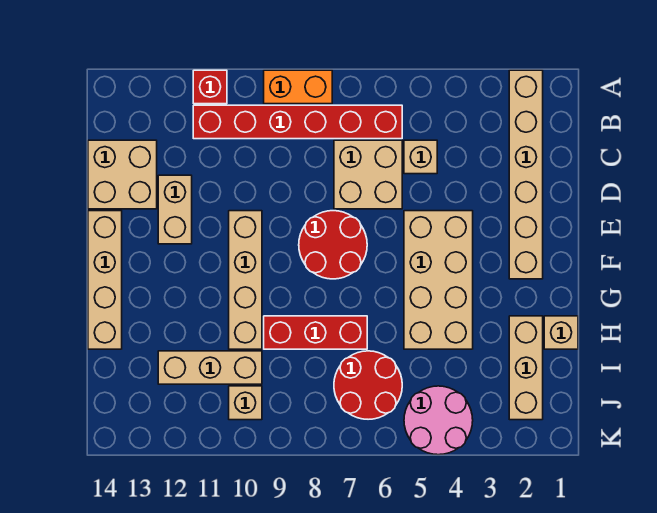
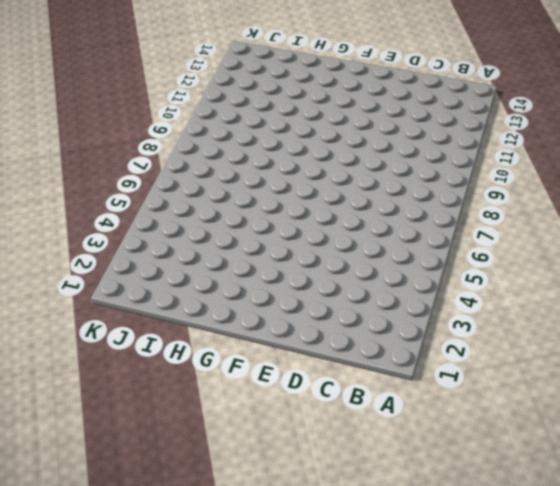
none -> tan 1x6 brick [509,70,543,279]
none -> orange 1x2 brick [264,70,332,104]
none -> red 1x1 brick [193,70,227,104]

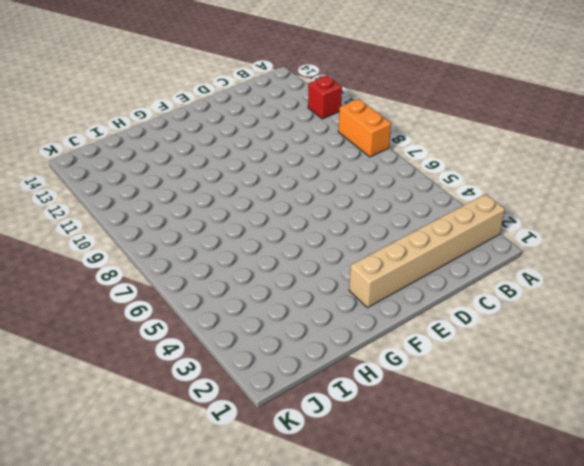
none -> red 1x6 brick [193,105,402,139]
none -> tan 1x1 brick [404,140,437,174]
none -> tan 2x2 brick [334,140,402,209]

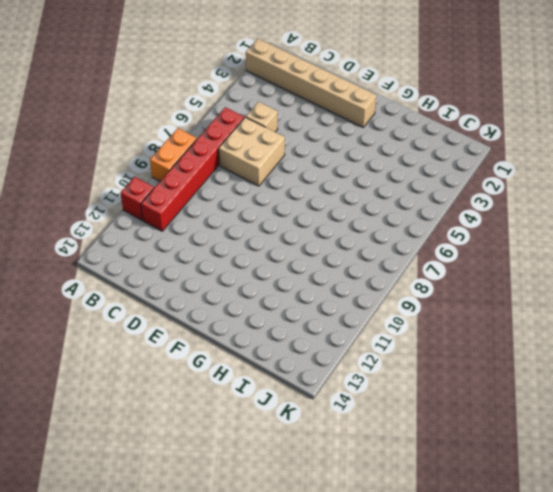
none -> tan 2x2 brick [88,140,157,209]
none -> tan 1x2 brick [158,175,192,244]
none -> tan 2x4 brick [404,211,473,349]

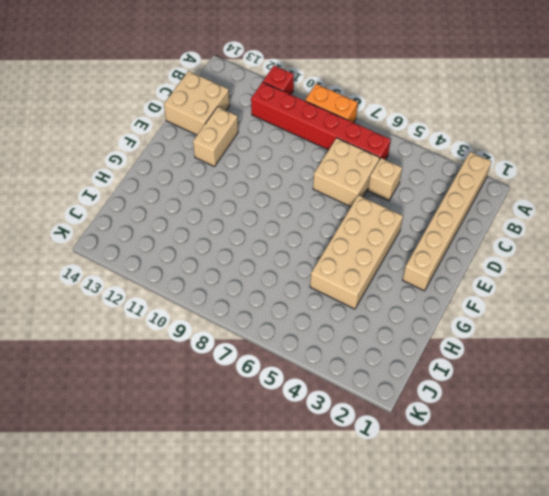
none -> red 2x2 round brick [299,211,367,279]
none -> tan 1x4 brick [229,211,262,349]
none -> tan 1x4 brick [88,211,122,349]

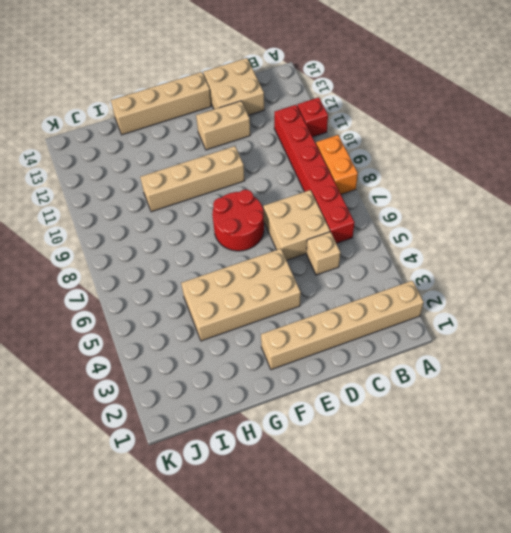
none -> tan 1x1 brick [544,316,578,349]
none -> tan 1x3 brick [509,316,543,420]
none -> red 1x3 brick [264,316,367,349]

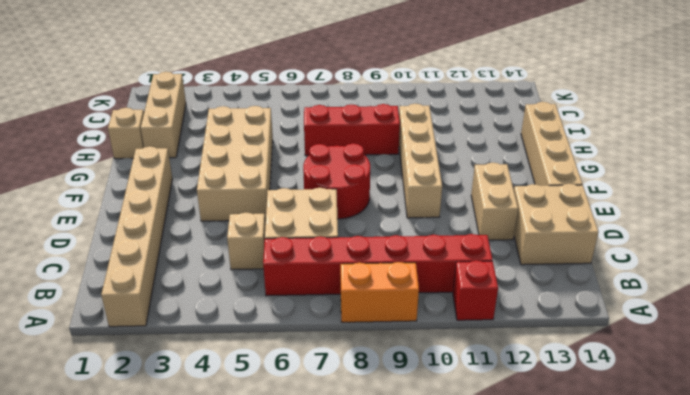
none -> red 2x2 round brick [334,351,402,419]
none -> tan 1x3 brick [158,351,262,384]
none -> pink 2x2 round brick [404,386,473,455]

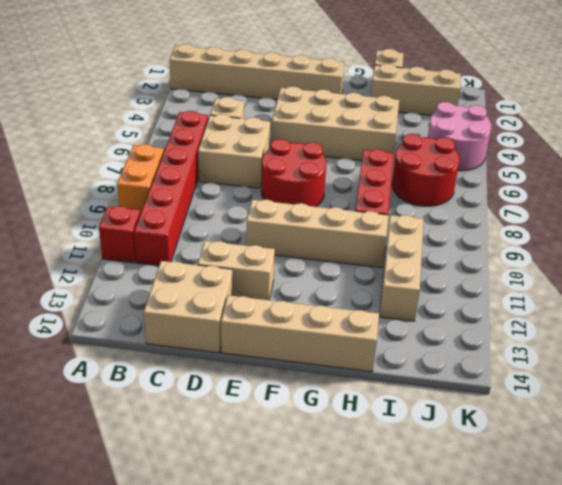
none -> tan 1x1 brick [229,386,262,420]

